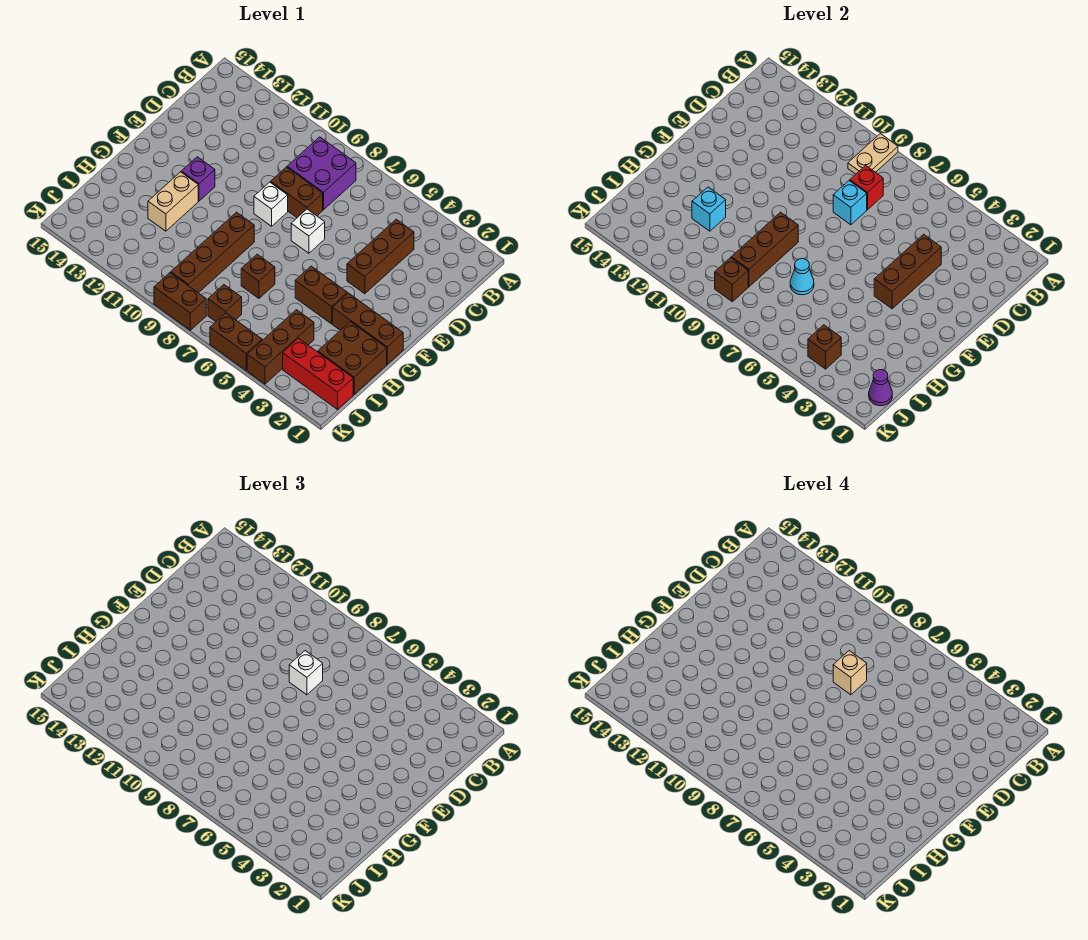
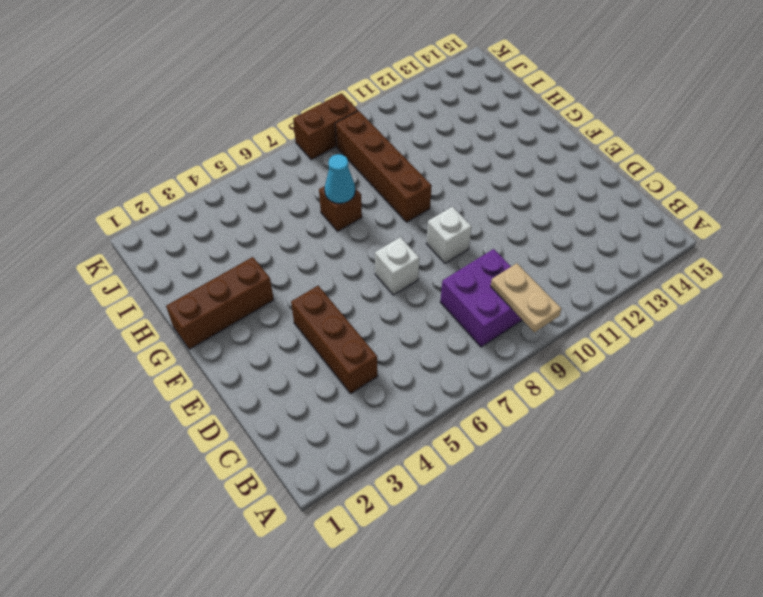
none -> brown 1x2 brick [271,167,323,218]
none -> purple 1x1 brick [181,157,215,201]
none -> brown 1x2 brick [295,266,347,324]

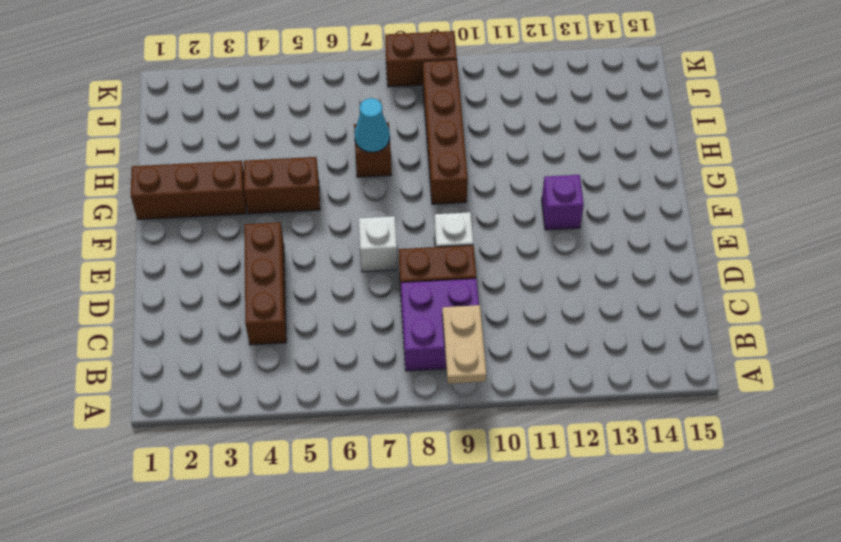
none -> tan 1x2 brick [148,172,198,231]
none -> brown 2x2 brick [318,322,387,394]
none -> brown 1x3 brick [247,310,314,384]

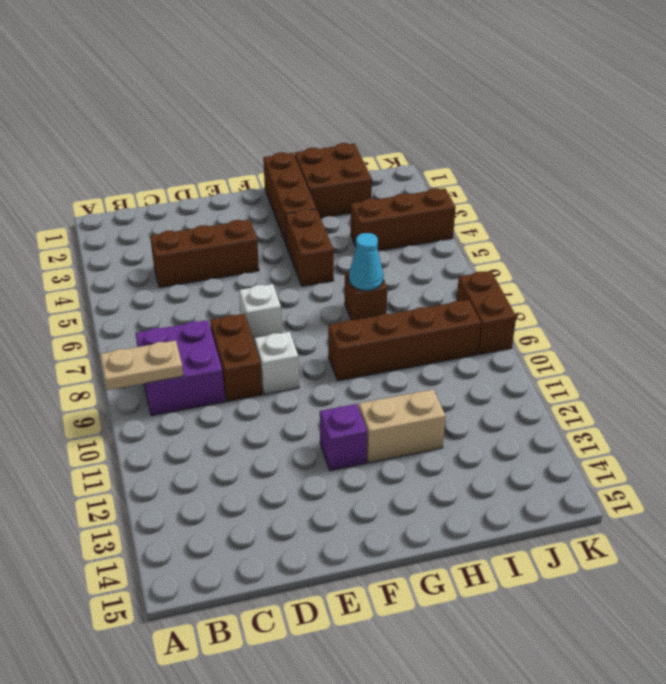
none -> red 1x3 brick [283,338,353,409]
none -> brown 1x1 brick [208,285,242,322]
none -> brown 1x2 brick [210,313,262,371]

